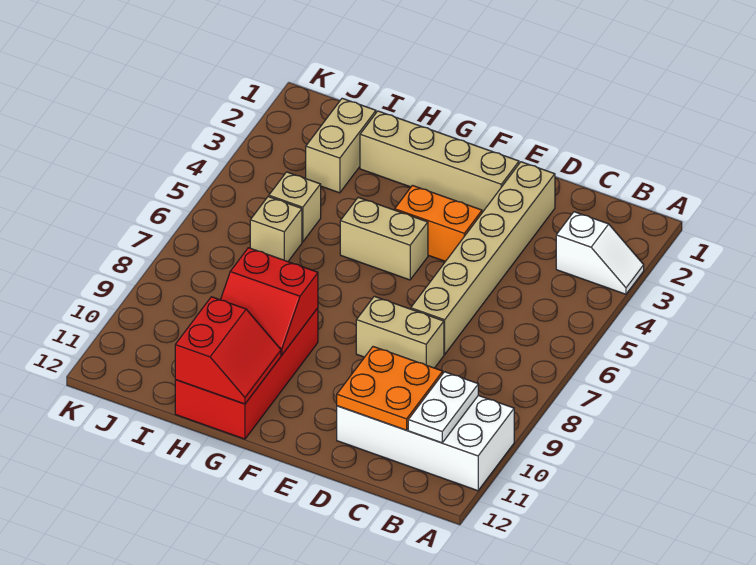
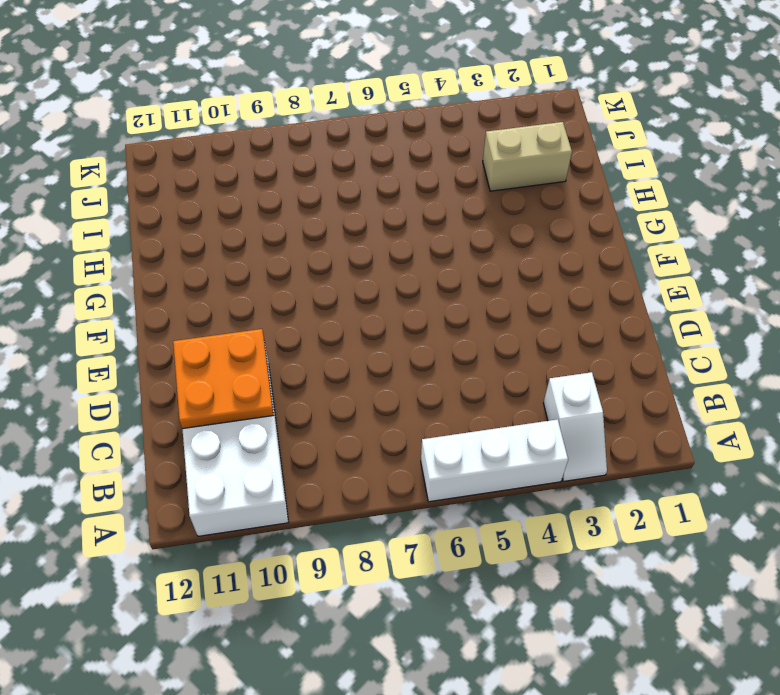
white 1x3 brick [421,419,568,502] -> none
none -> tan 1x6 brick [411,162,555,354]
none -> tan 1x2 brick [356,296,444,368]
none -> tan 1x4 brick [360,111,519,212]

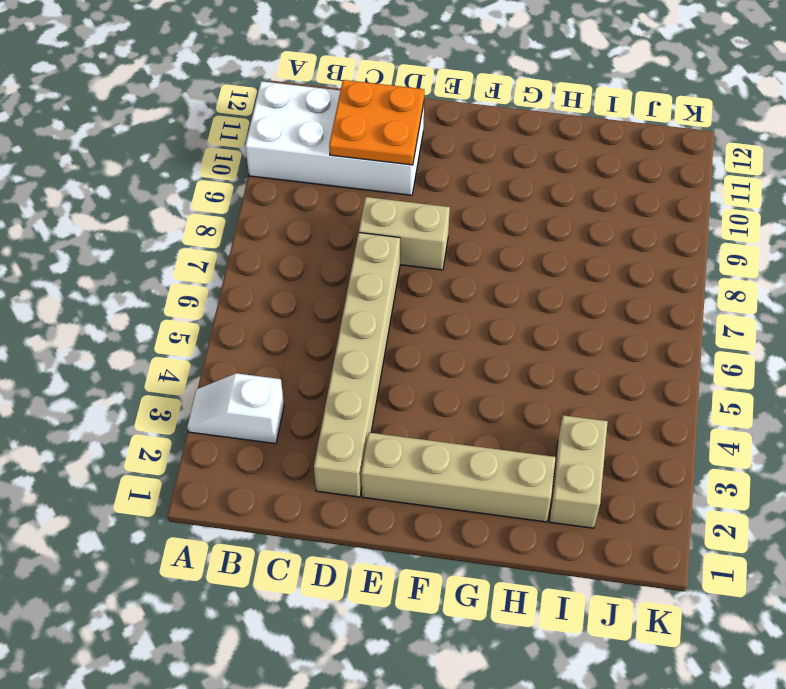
none -> orange 1x2 brick [395,185,482,261]
none -> tan 1x2 brick [340,197,428,280]
none -> red 2x4 brick [175,308,318,439]

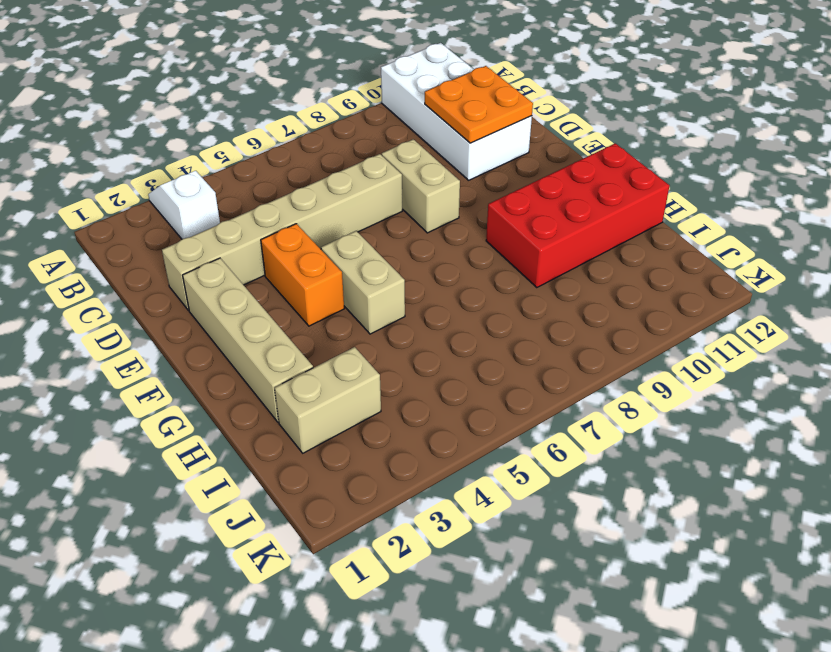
none -> tan 1x1 brick [269,172,321,242]
none -> tan 1x1 brick [250,197,302,261]
none -> white 1x2 plate [408,372,478,443]

